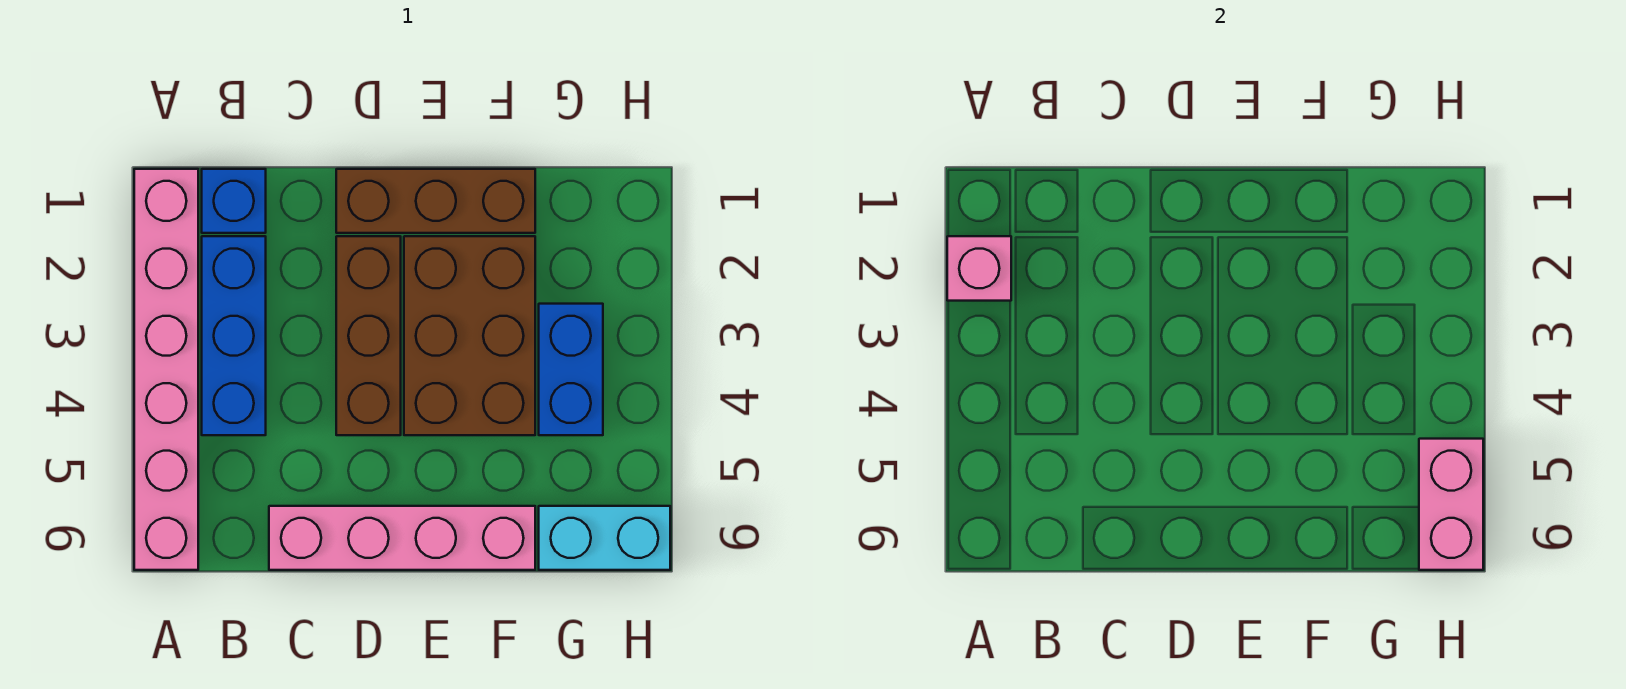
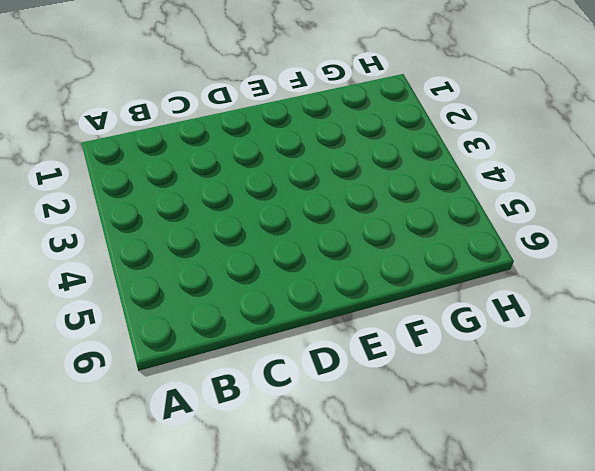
none -> pink 1x6 brick [134,169,198,570]
none -> blue 1x1 brick [202,169,266,233]

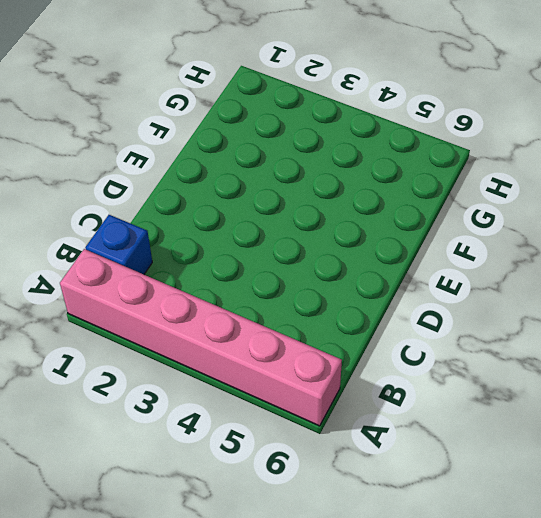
none -> blue 1x3 brick [202,236,266,435]
none -> pink 1x4 brick [269,506,535,570]

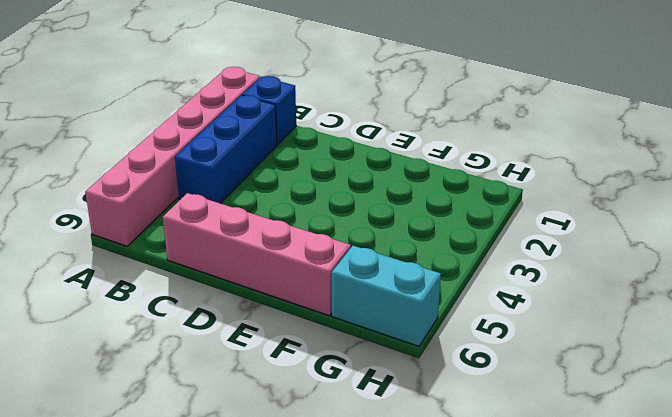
none -> brown 1x3 brick [336,169,535,233]
none -> brown 1x3 brick [336,236,401,435]

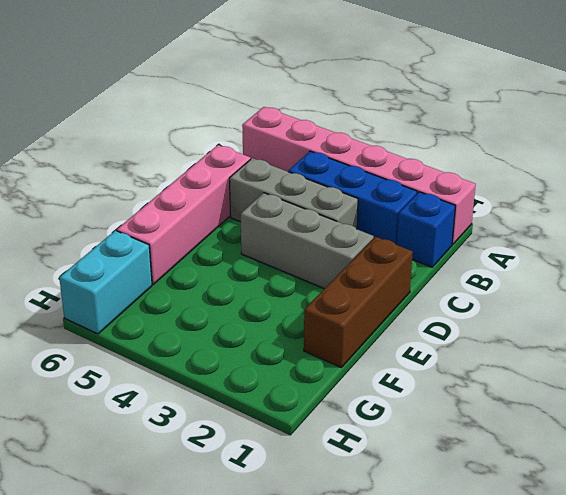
grey 1x3 brick [229,158,358,229] -> none
grey 1x3 brick [241,193,374,289] -> brown 1x3 brick [336,236,401,435]
none -> brown 2x3 brick [404,236,535,435]
none -> blue 1x2 brick [539,304,603,435]

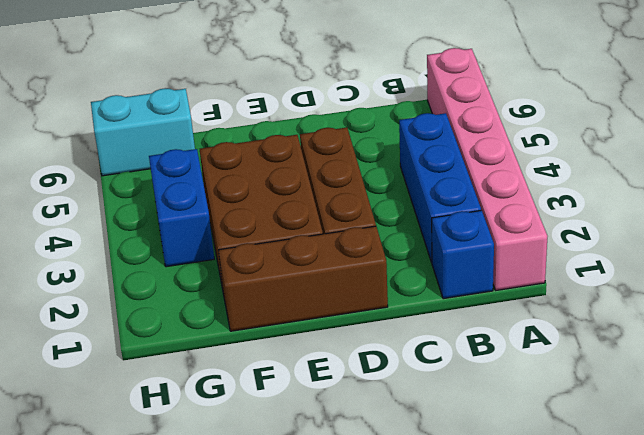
none -> pink 1x4 brick [269,506,535,570]
none -> pink 1x1 brick [947,236,1011,301]

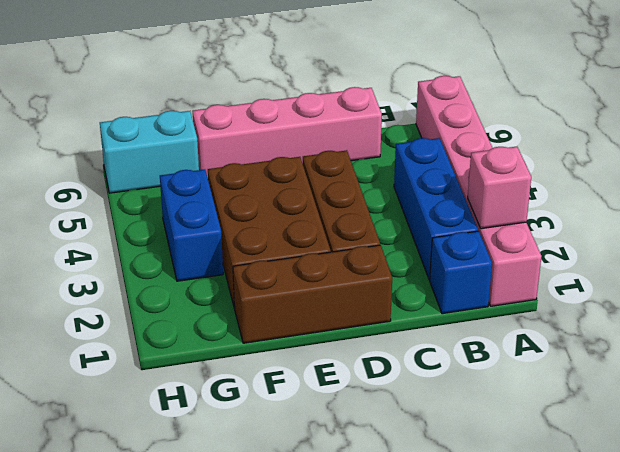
none -> pink 1x2 brick [1419,439,1483,570]

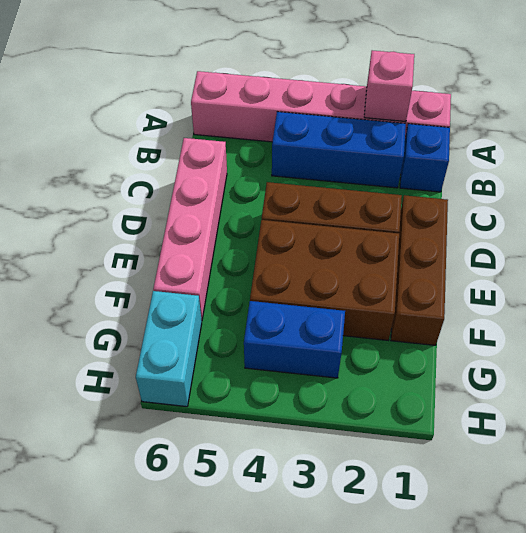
none -> pink 1x2 brick [1419,439,1483,570]

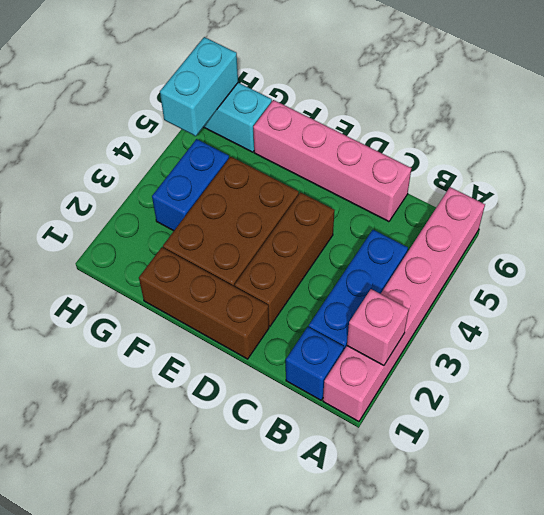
cyan 1x2 brick [160,37,238,136] -> pink 1x2 brick [1419,439,1483,570]

